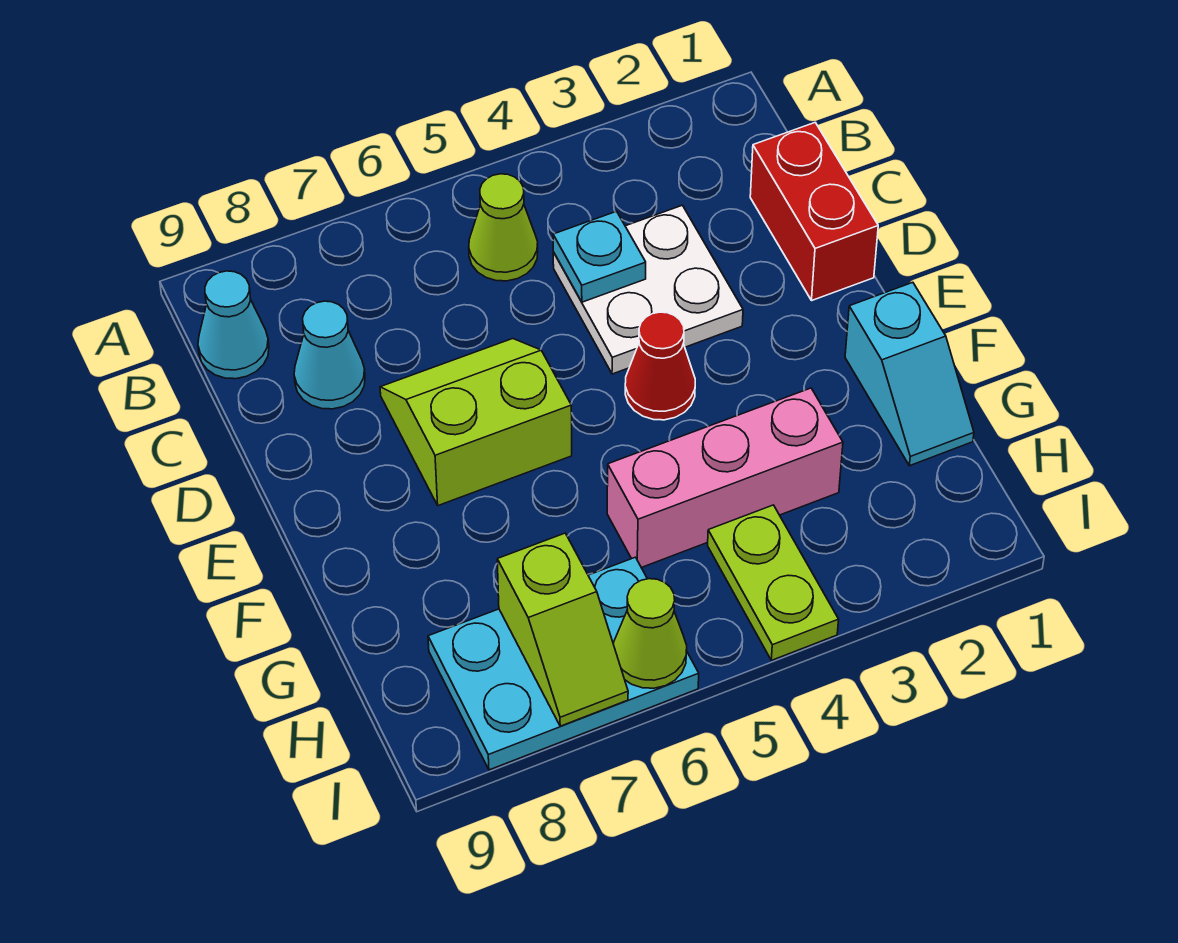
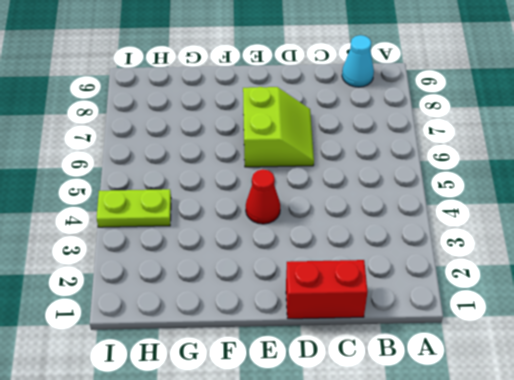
none -> lime 1x1 cone [469,174,538,281]
none -> white 2x2 plate [553,205,743,374]
none -> cyan 1x1 cone [294,301,365,409]

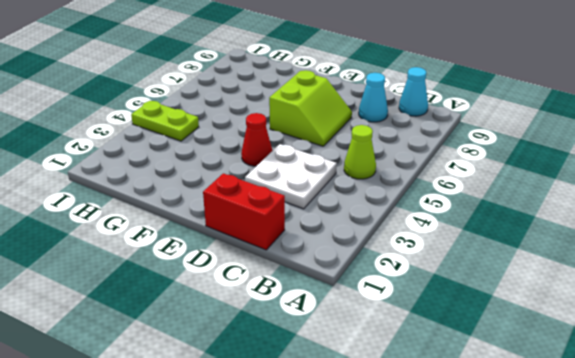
none -> cyan 1x2 slope [845,282,974,466]
none -> pink 1x3 brick [607,388,843,568]
none -> cyan 2x3 plate [428,557,699,770]

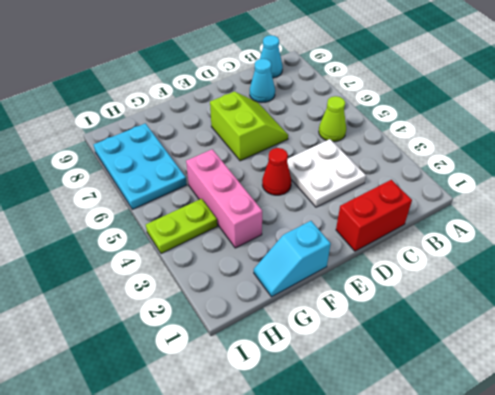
none -> cyan 1x1 plate [553,211,646,302]
none -> lime 1x2 slope [497,533,628,726]
none -> lime 1x1 cone [614,579,687,688]

